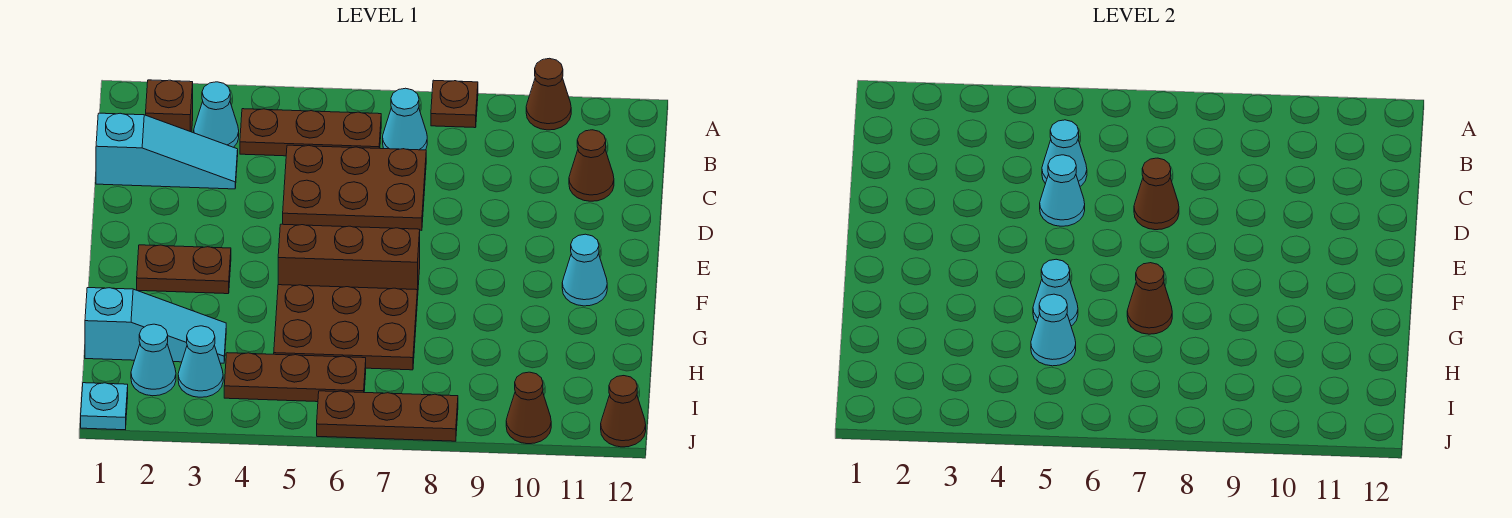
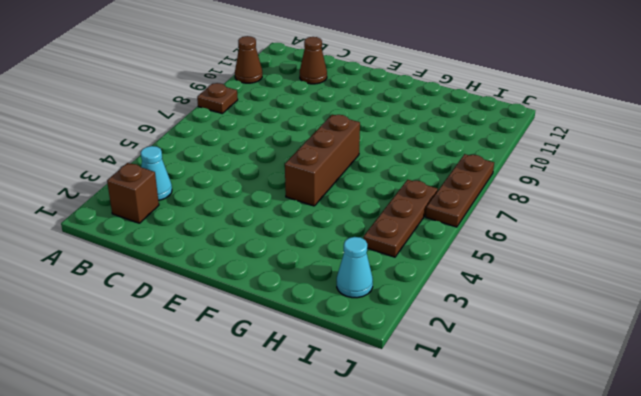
none -> brown 1x3 plate [240,109,381,156]
none -> cyan 1x1 cone [383,88,427,150]
none -> cyan 1x3 slope [96,113,238,189]

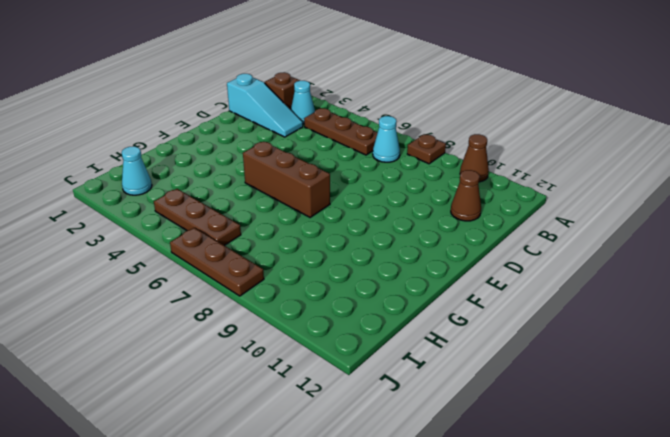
none -> brown 2x3 plate [283,145,426,230]
none -> brown 1x2 plate [137,245,231,294]
none -> cyan 1x1 cone [562,234,607,306]

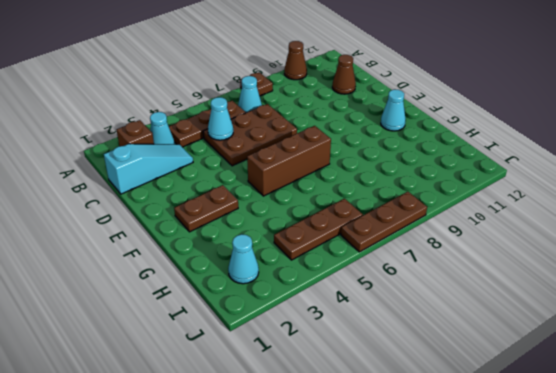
none -> brown 2x3 plate [274,285,417,370]
none -> cyan 1x3 slope [85,288,226,363]
none -> cyan 1x1 cone [178,326,223,397]

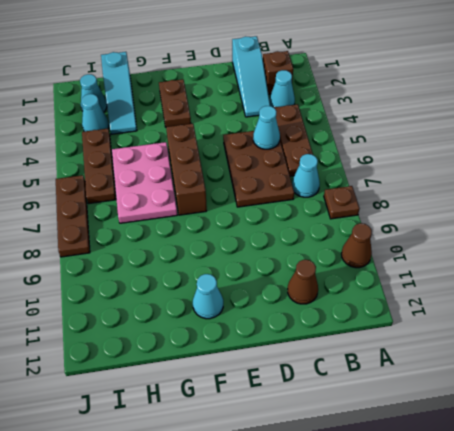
pink 2x3 plate [112,142,177,223] -> brown 2x3 plate [274,285,417,370]
none -> cyan 1x1 plate [81,383,128,430]
none -> brown 1x1 cone [506,372,551,444]
none -> brown 1x1 cone [601,376,646,447]

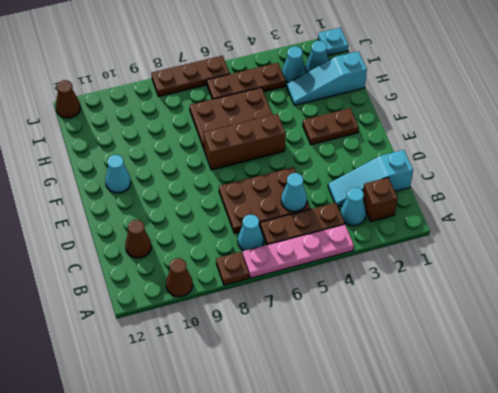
pink 1x4 plate [243,224,354,278] -> none
none -> brown 1x1 cone [506,372,551,444]
none -> cyan 1x1 cone [1040,155,1085,226]
none -> brown 1x1 cone [1134,158,1179,230]

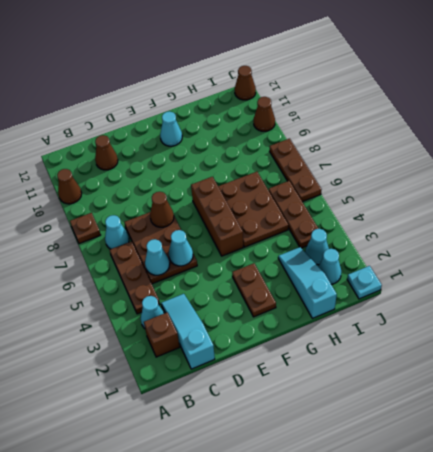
none -> cyan 1x1 cone [1033,259,1078,326]
none -> brown 1x1 cone [1127,263,1172,334]
none -> cyan 1x1 cone [1031,294,1076,366]

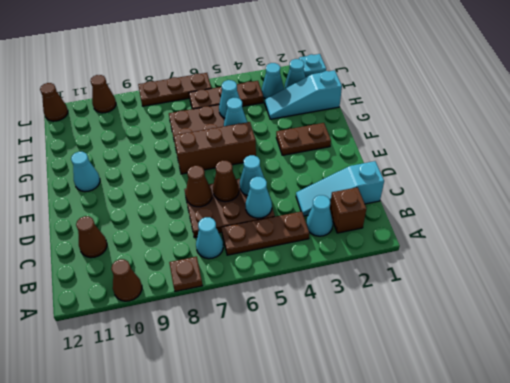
brown 1x1 cone [213,160,239,202] -> brown 1x1 cone moved to [1127,263,1172,334]

